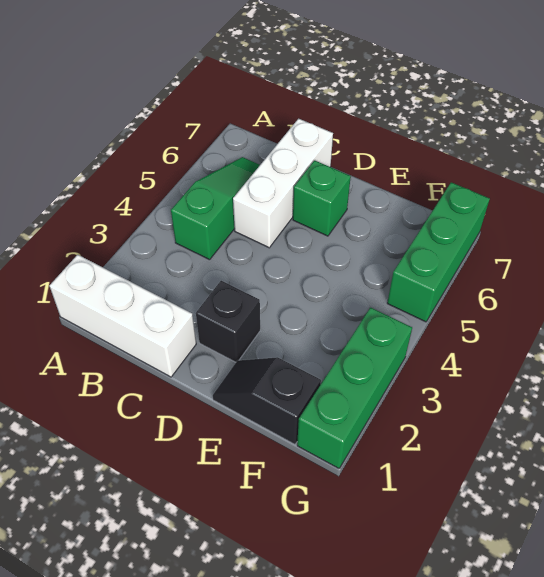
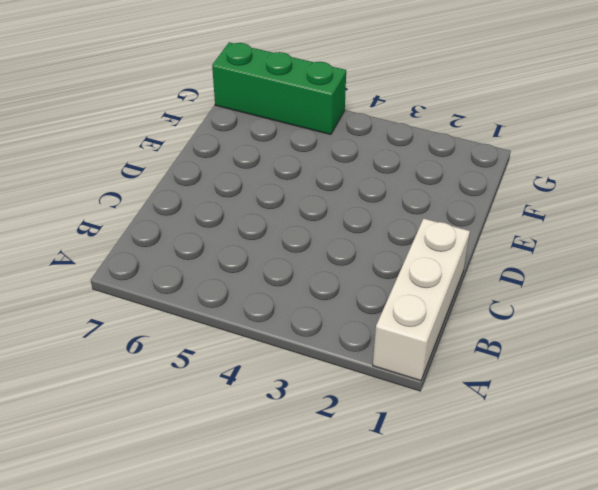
none -> green 1x3 slope [171,157,260,260]
none -> white 1x3 brick [233,119,333,248]

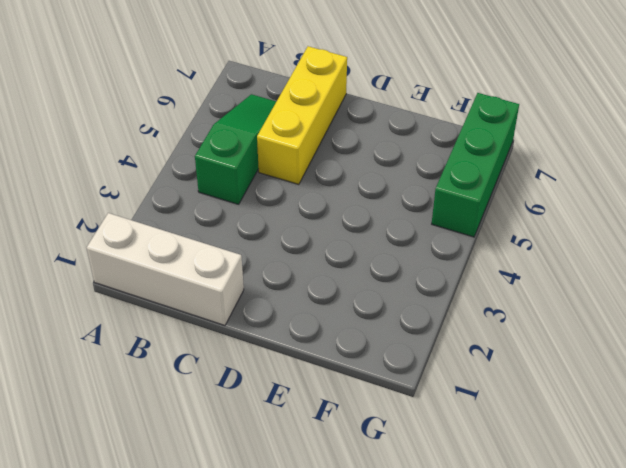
yellow 1x3 brick [257,46,347,185] -> white 1x3 brick [233,119,333,248]
none -> black 1x1 brick [196,281,260,362]
none -> green 1x1 brick [293,160,351,236]

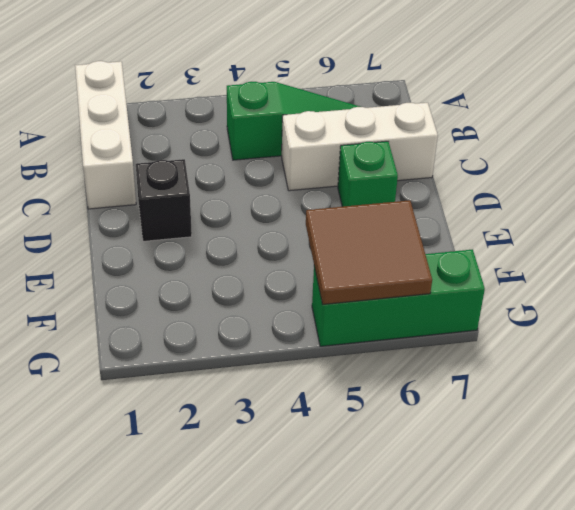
brown 2x2 tile [306,200,432,304] -> none
none -> black 1x2 slope [213,357,321,444]
none -> green 1x3 brick [297,308,412,468]

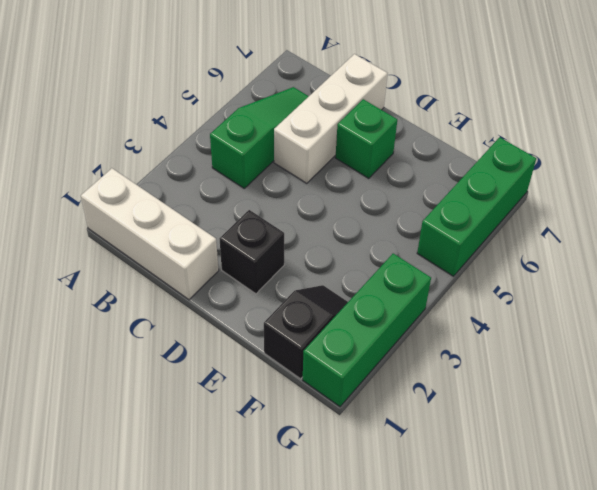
black 1x2 slope [264,285,348,379] -> black 1x2 slope turned to [213,357,321,444]

